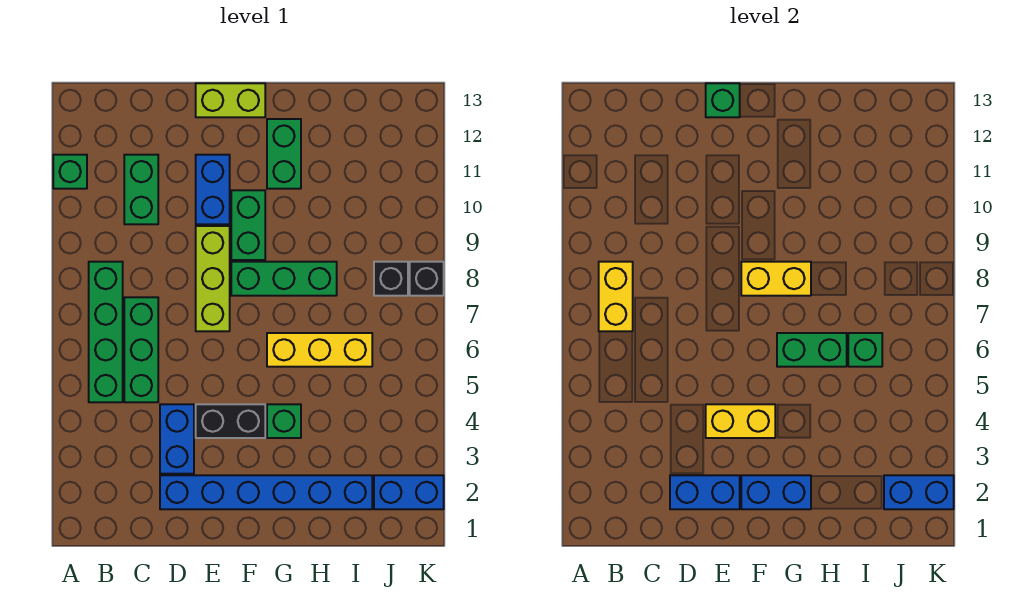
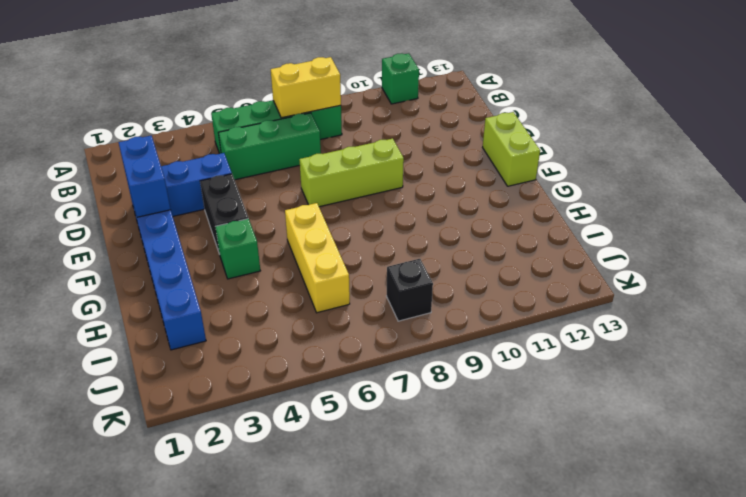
none -> green 1x2 brick [124,155,158,224]
none -> blue 1x2 brick [196,155,230,224]
none -> green 1x3 brick [231,262,337,296]

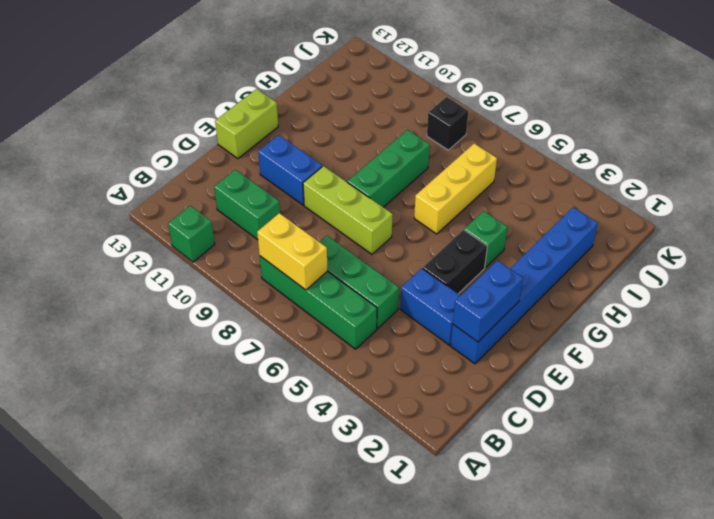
none -> green 1x2 brick [231,190,265,260]
none -> green 1x2 brick [267,119,301,189]
none -> blue 1x2 brick [374,475,444,509]

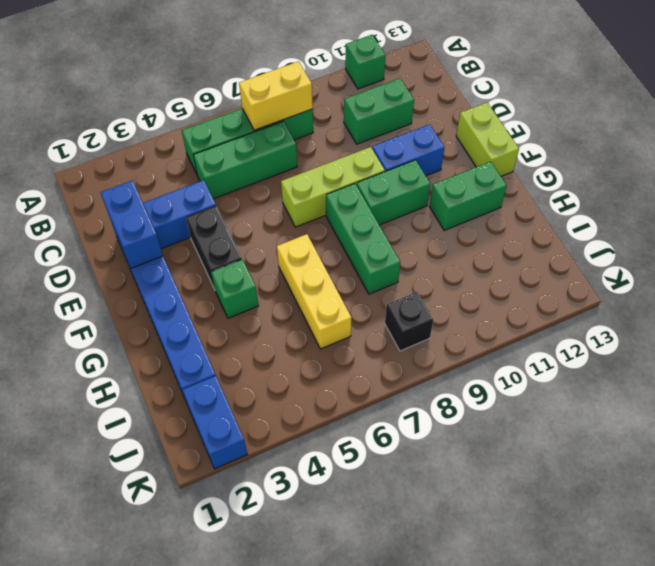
none -> black 1x1 brick [410,262,444,296]
none -> yellow 1x2 brick [706,404,775,438]
none -> green 1x1 brick [706,83,740,117]

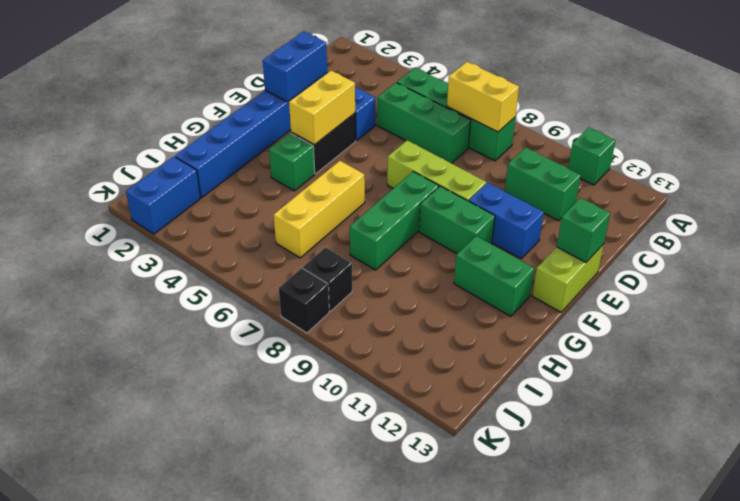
none -> blue 1x2 brick [741,475,811,509]
none -> yellow 1x2 brick [741,262,811,296]
none -> green 1x2 brick [777,333,847,367]

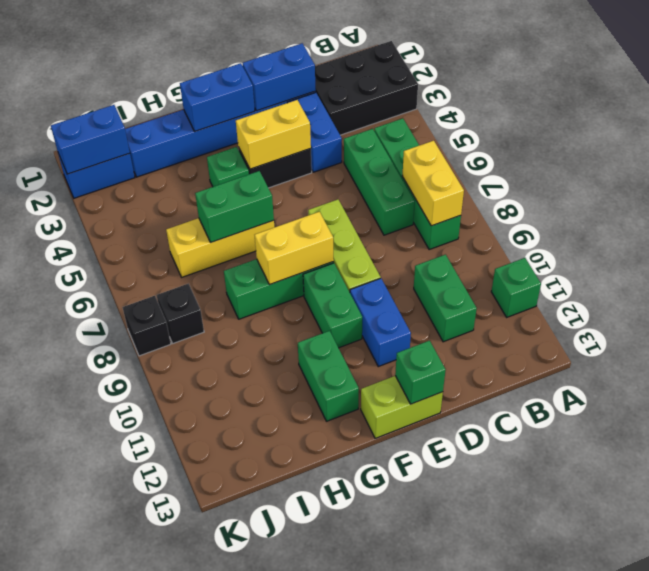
black 2x3 brick [315,41,418,135] -> none
none -> green 1x1 brick [848,333,882,367]

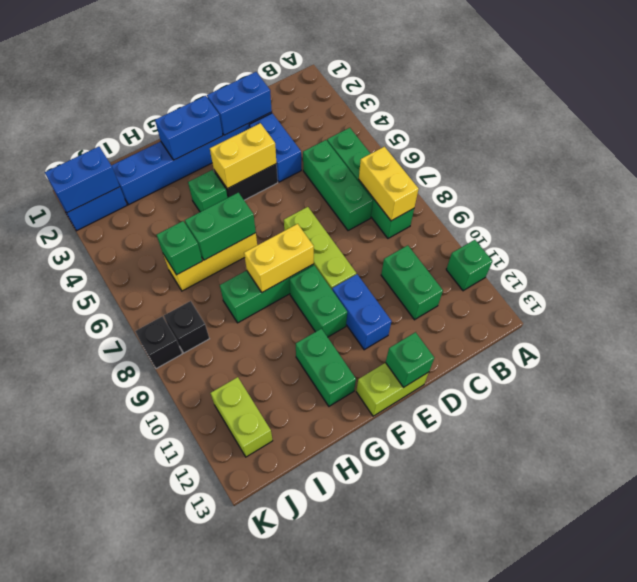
lime 1x2 brick [210,377,273,457] -> none

